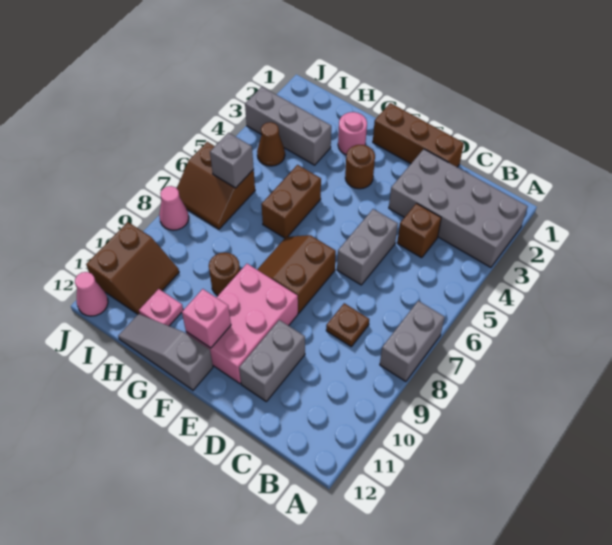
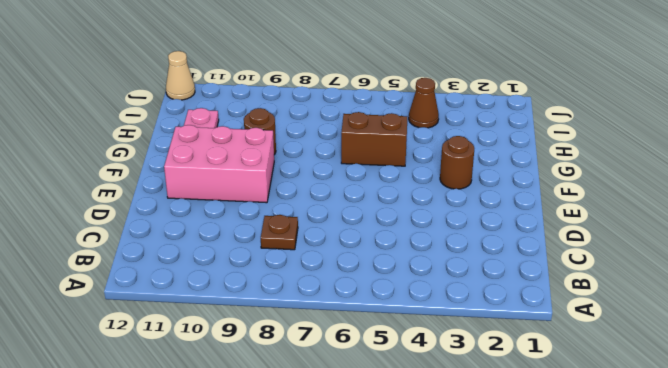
tan 1x1 cone [166,51,195,100] -> pink 1x1 cone [75,272,108,316]
none -> grey 2x4 brick [389,149,528,267]
none -> grey 1x2 brick [380,301,445,382]
none -> brown 1x1 brick [397,203,441,258]

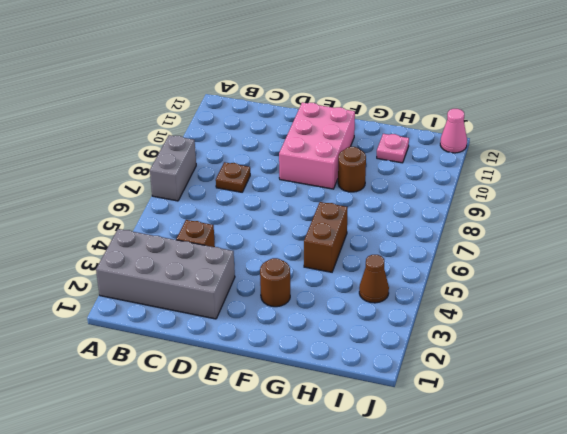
none -> brown 1x3 brick [373,103,464,167]
none -> grey 1x2 brick [337,209,398,285]
none -> grey 1x2 brick [239,320,305,401]

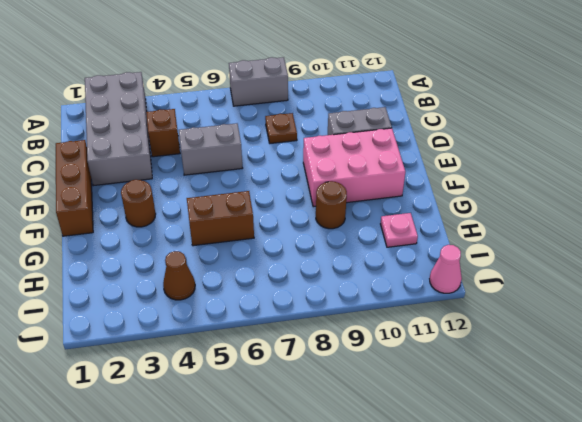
none -> brown 2x2 slope [257,235,336,313]
none -> grey 1x3 slope [118,314,213,390]
none -> pink 1x1 round brick [338,112,367,155]

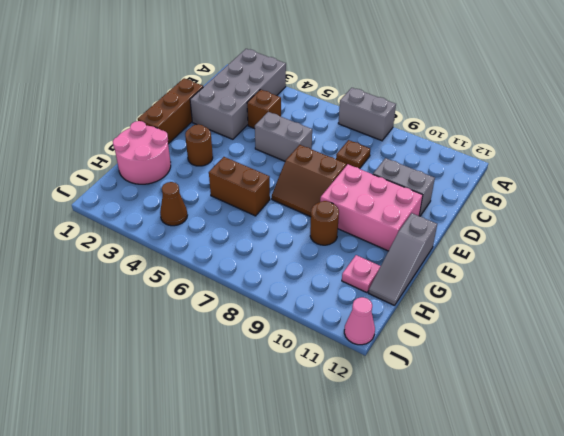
pink 2x2 round brick [113,121,171,184] -> pink 1x1 round brick [338,112,367,155]
none -> grey 1x3 brick [245,87,331,165]
none -> brown 2x2 slope [177,142,255,229]
none -> brown 2x2 slope [86,222,179,314]

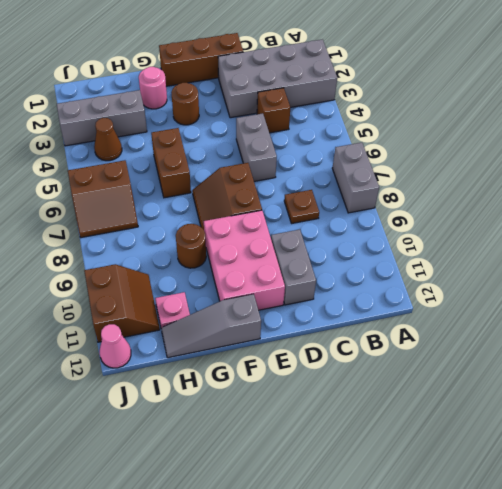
none -> pink 1x1 cone [159,186,189,230]
none -> pink 1x1 brick [182,289,231,348]
none -> grey 1x1 brick [210,133,254,188]

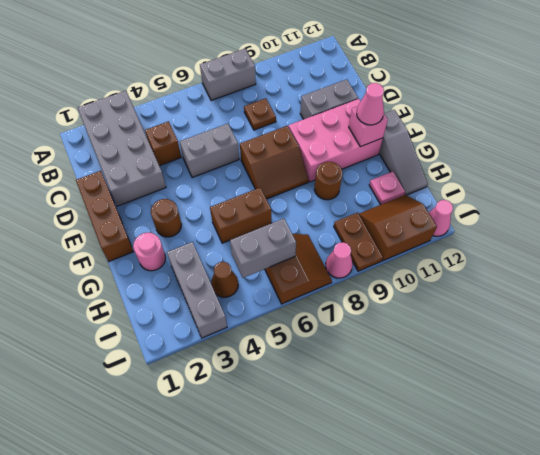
pink 1x1 cone [357,83,384,125] -> none
grey 1x2 brick [230,219,296,278] -> grey 1x1 brick [210,133,254,188]
brown 1x2 plate [334,212,383,271] -> none

